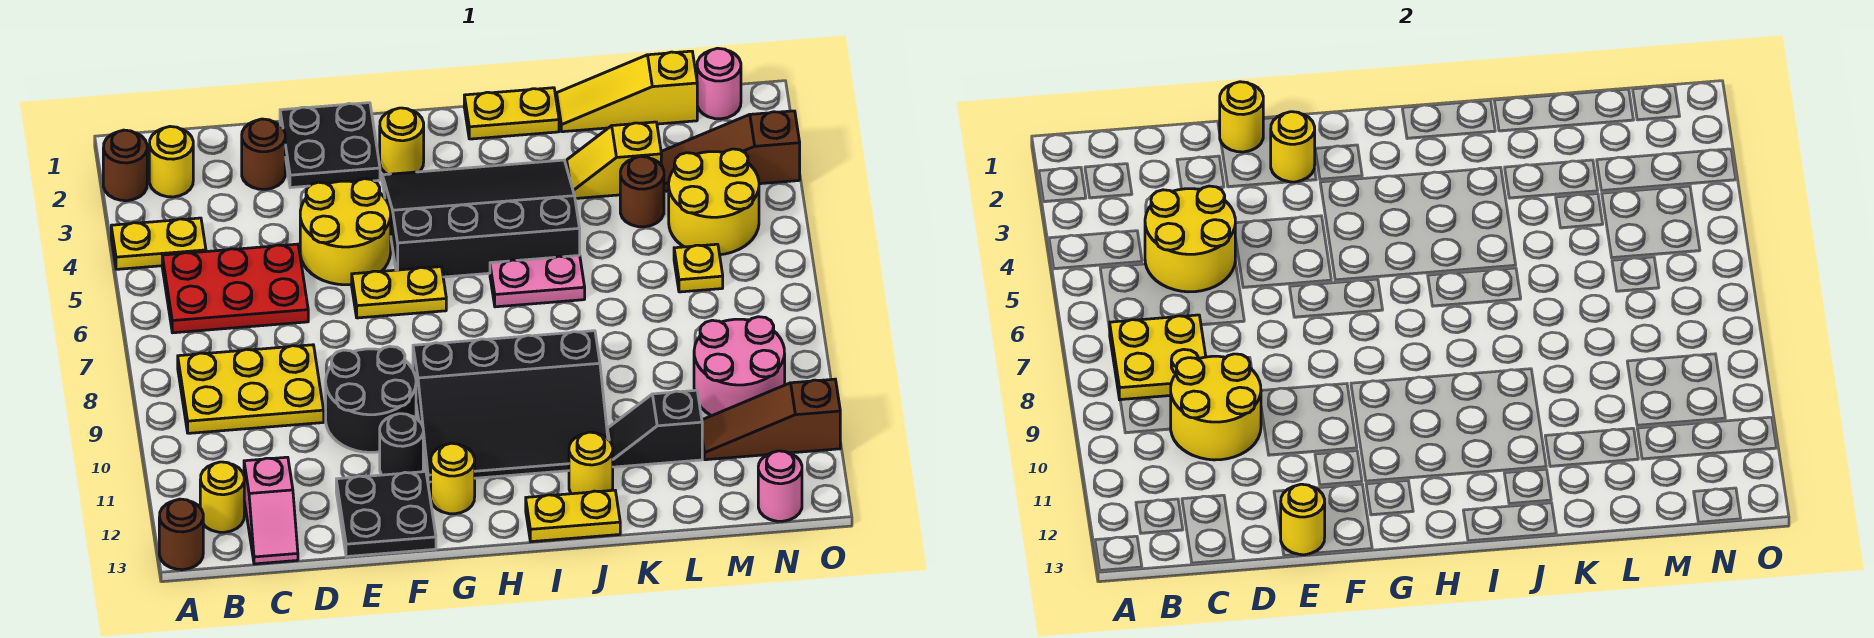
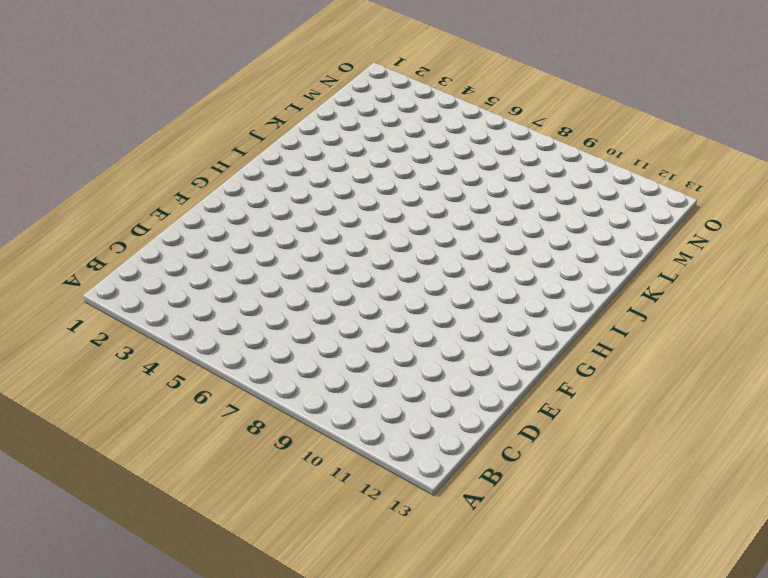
none -> brown 1x1 round brick [103,130,147,201]
none -> yellow 1x2 plate [111,218,206,269]
none -> brown 1x1 round brick [159,499,203,570]
none -> yellow 1x1 round brick [149,127,193,197]

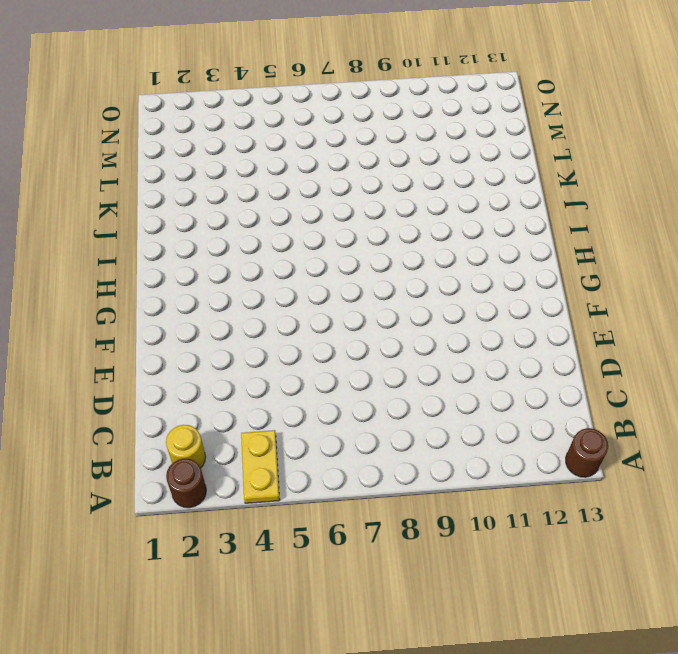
none -> red 2x3 plate [162,244,308,333]
none -> yellow 2x3 plate [178,345,324,433]
none -> yellow 1x1 round brick [200,462,244,532]
none -> pink 1x2 slope [244,457,298,564]

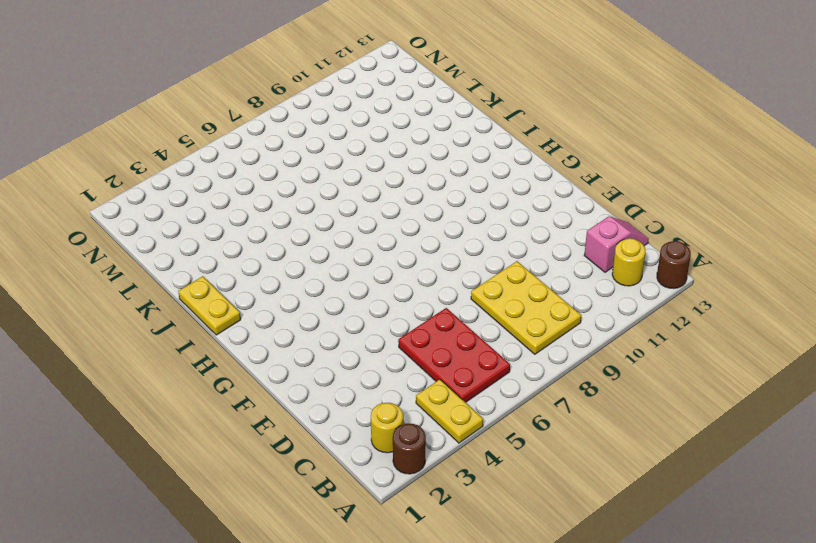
none -> brown 1x1 round brick [242,119,285,189]
none -> black 2x2 plate [280,103,380,188]
none -> yellow 2x2 round brick [300,179,391,285]
none -> black 2x2 round brick [326,346,416,452]

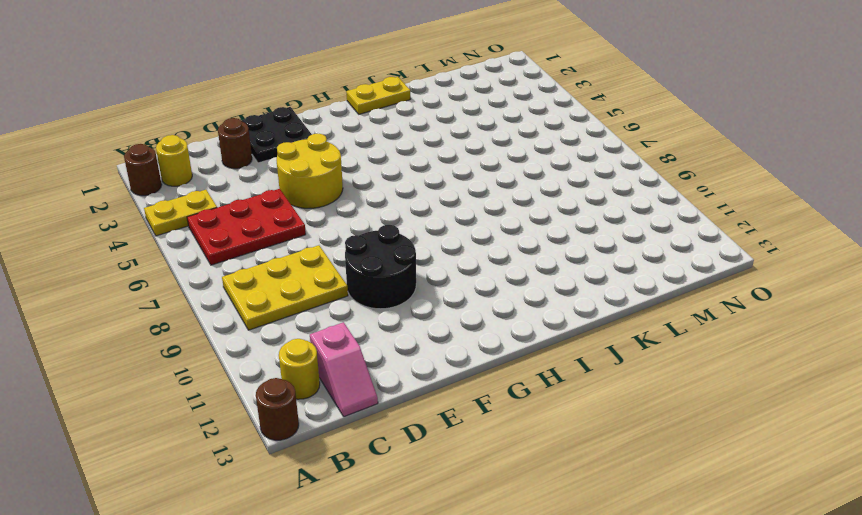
none -> black 2x2 plate [336,472,436,557]
none -> yellow 1x2 plate [352,267,446,318]
none -> black 1x1 round brick [380,414,423,475]
none -> yellow 1x1 round brick [380,108,424,174]

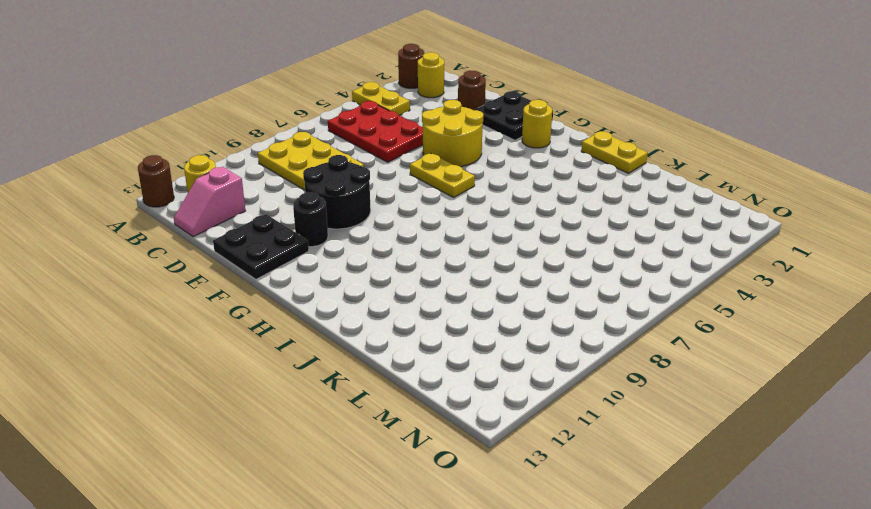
none -> black 3x4 slope [382,160,580,277]
none -> black 3x4 slope [413,331,608,482]
none -> yellow 1x1 round brick [431,443,475,514]
none -> pink 1x2 plate [490,255,585,307]

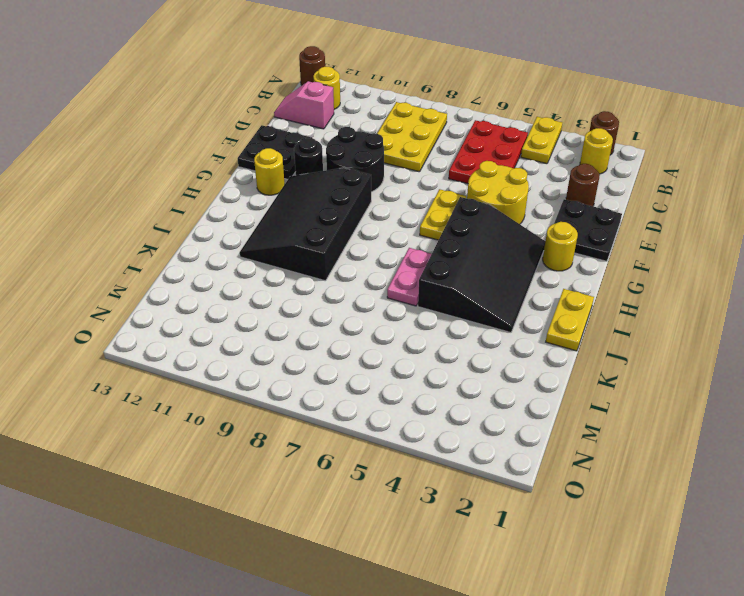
none -> yellow 1x2 plate [526,490,620,542]
none -> yellow 1x1 round brick [569,432,613,494]
none -> yellow 1x3 slope [557,51,697,132]
none -> yellow 1x2 slope [567,122,661,199]

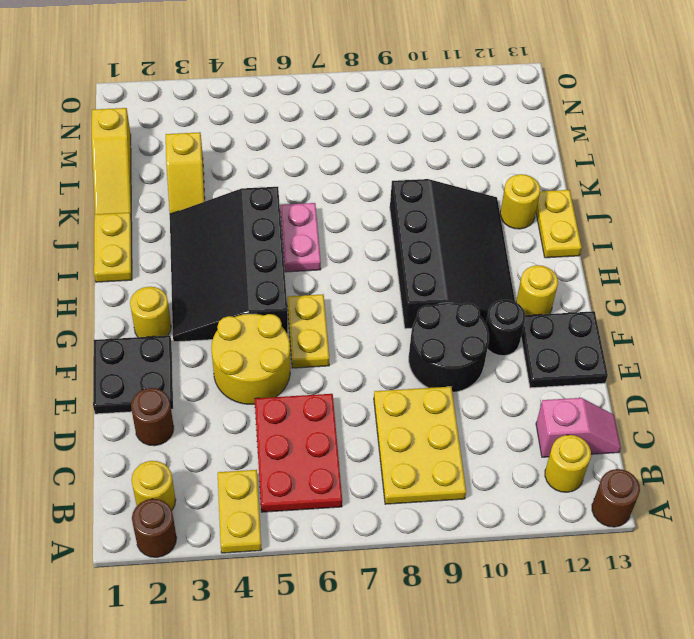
none -> black 1x2 slope [607,390,702,467]
none -> brown 1x1 round brick [620,156,664,227]
none -> brown 1x3 slope [661,111,800,191]
none -> yellow 2x2 round brick [669,149,759,255]

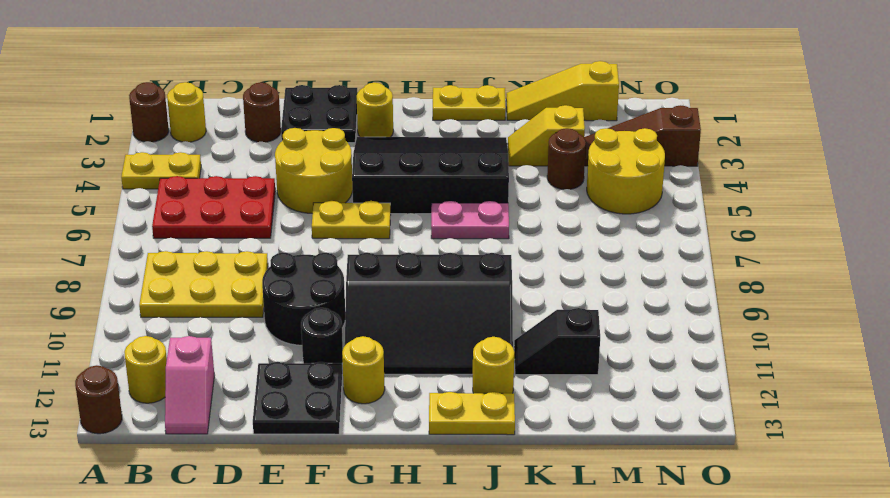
none -> yellow 1x1 plate [674,244,723,292]
none -> pink 2x2 round brick [694,317,785,416]
none -> brown 1x3 slope [702,379,840,460]
none -> pink 1x1 round brick [697,48,741,119]

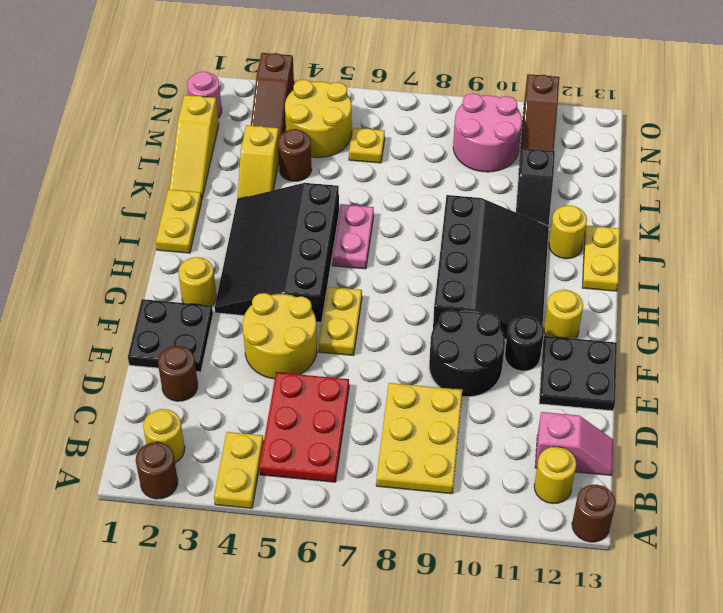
none -> pink 1x1 round brick [758,451,802,521]
none -> yellow 2x2 plate [1110,315,1206,400]
none -> yellow 2x2 round brick [1145,186,1235,292]
none -> yellow 2x2 round brick [1171,354,1261,460]

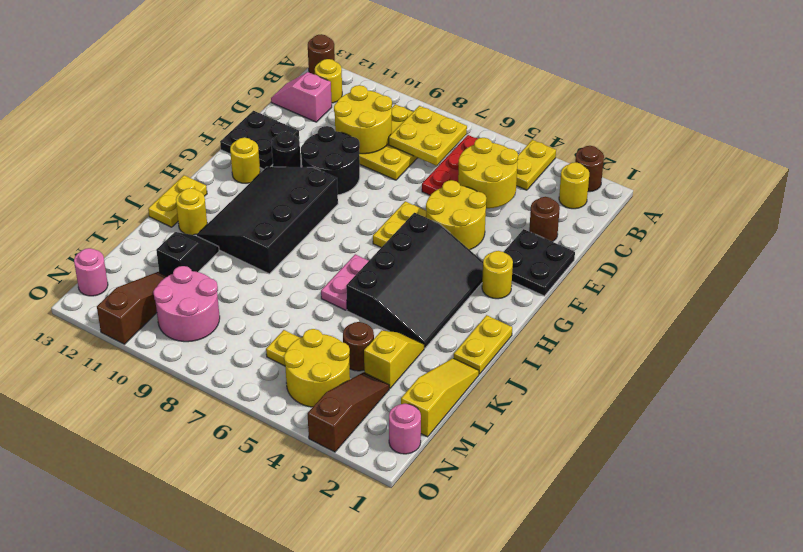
none -> yellow 1x1 round brick [1220,82,1263,152]
none -> yellow 1x1 round brick [1281,484,1325,555]
none -> yellow 1x1 round brick [1271,112,1315,182]

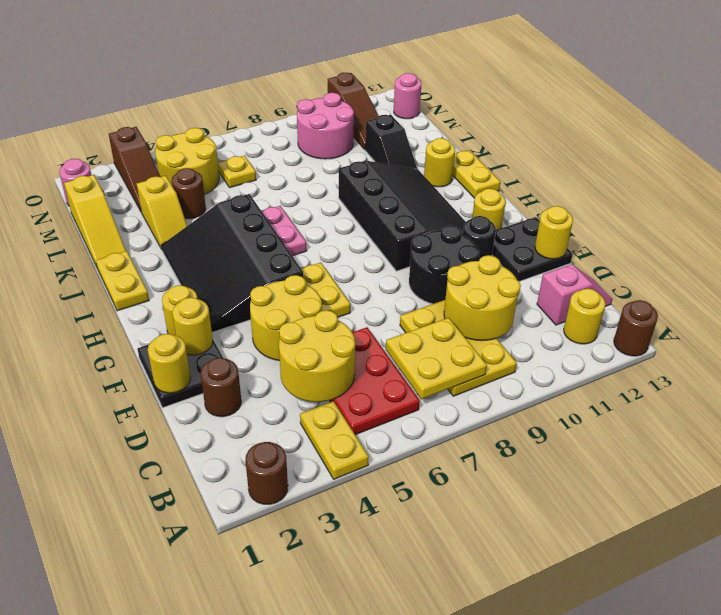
none -> yellow 1x1 round brick [149,127,193,197]

